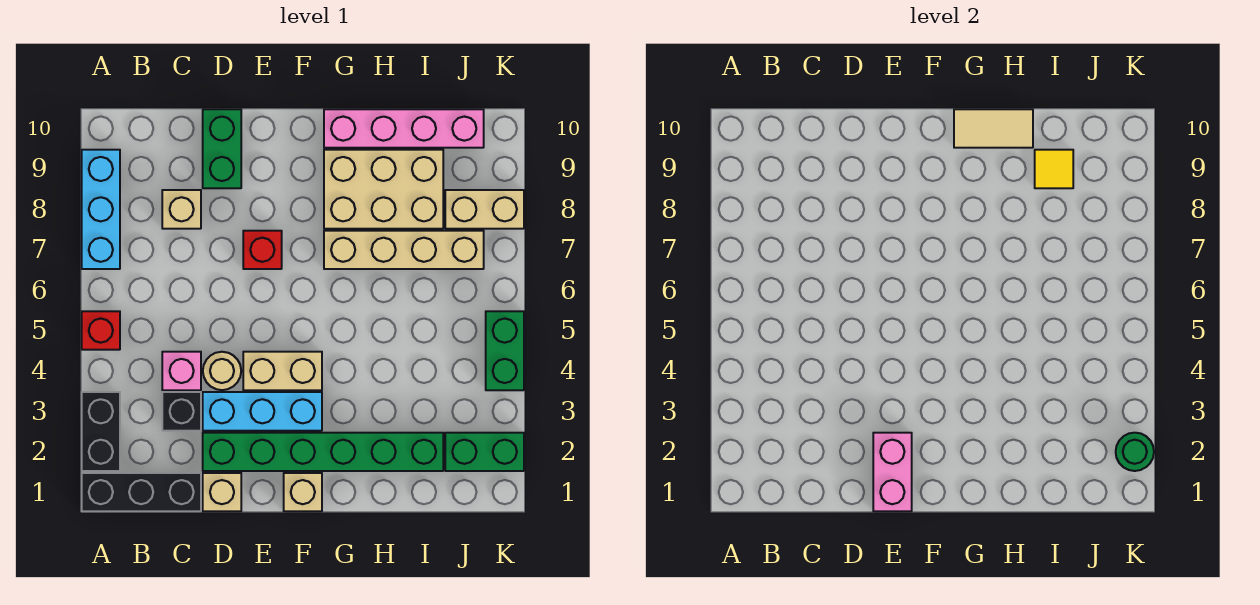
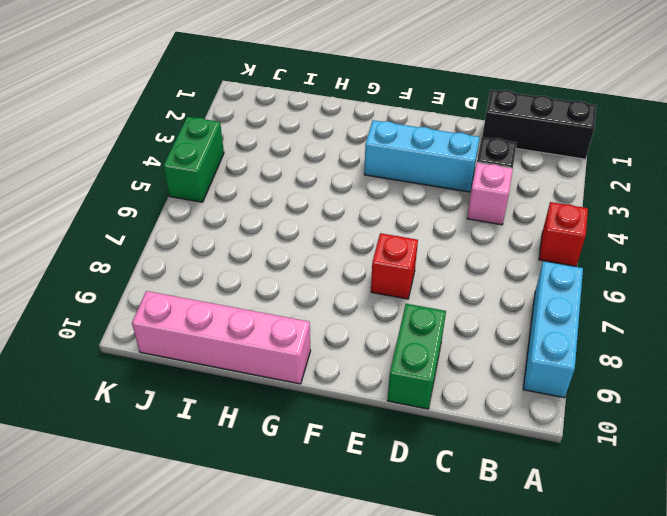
none -> black 1x2 brick [82,392,120,471]
none -> tan 1x1 brick [162,190,201,229]
none -> tan 1x1 brick [203,473,241,511]

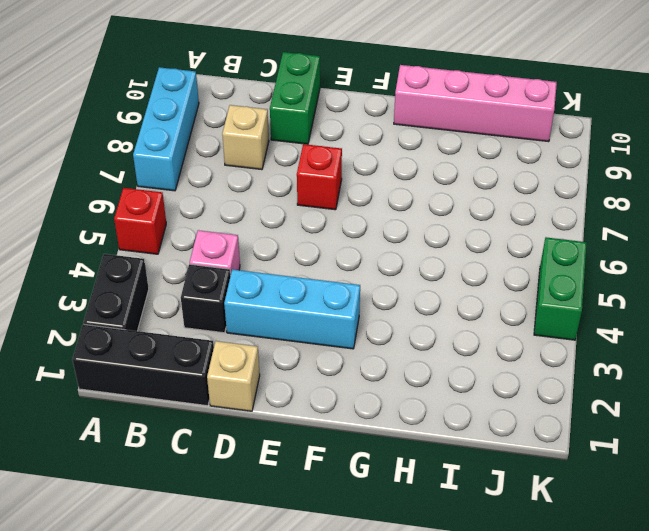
none -> green 1x6 brick [203,433,443,471]
none -> tan 1x1 round brick [203,352,241,390]
none -> tan 1x2 brick [243,352,322,390]

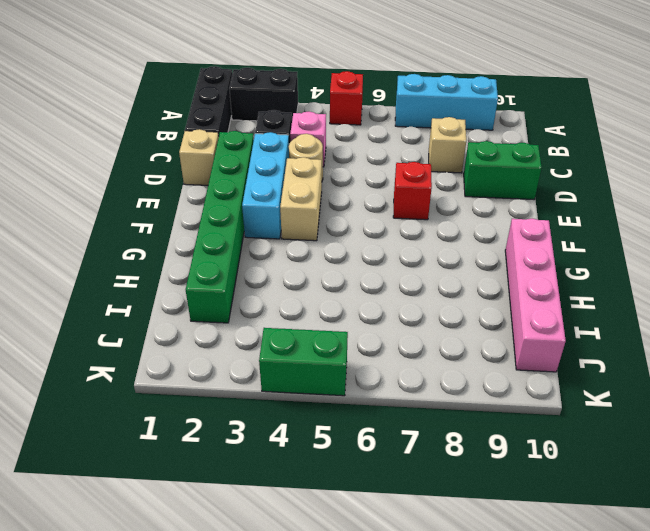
none -> tan 1x1 brick [284,473,322,511]
none -> tan 1x4 brick [324,231,484,269]
none -> tan 2x3 brick [324,150,443,229]

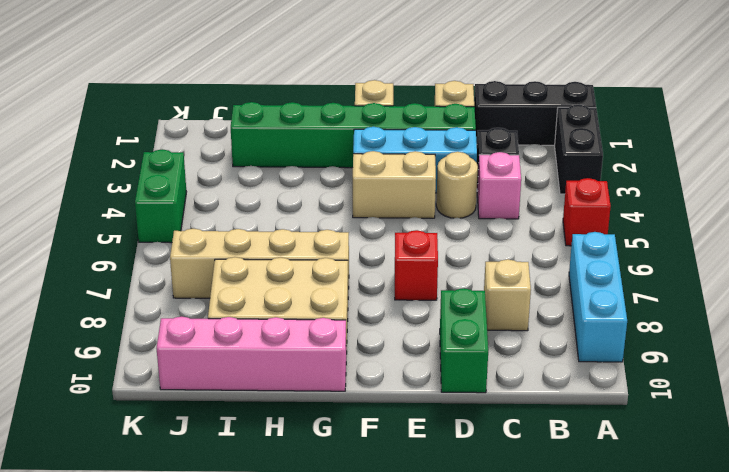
none -> green 1x2 brick [445,433,524,471]
none -> tan 1x2 brick [445,190,524,229]
none -> pink 1x2 brick [873,433,912,511]

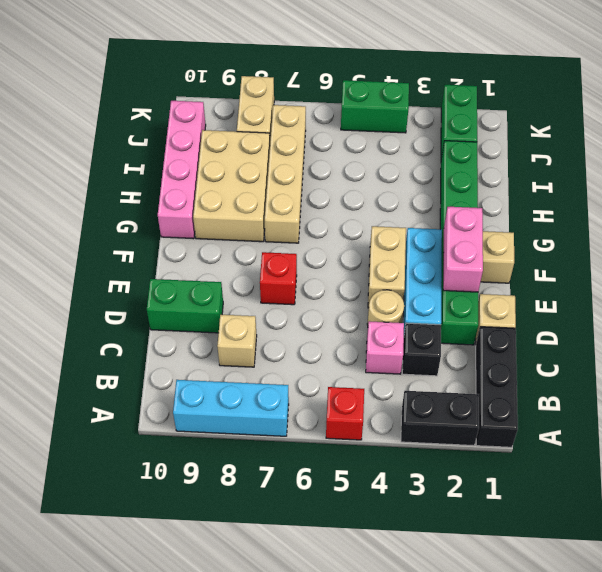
pink 1x2 brick [443,207,483,292] -> pink 1x2 brick turned to [873,433,912,511]
none -> tan 1x2 tile [954,109,1033,148]
none -> yellow 1x1 tile [1035,150,1073,188]
none -> green 1x1 round brick [1116,433,1154,471]

